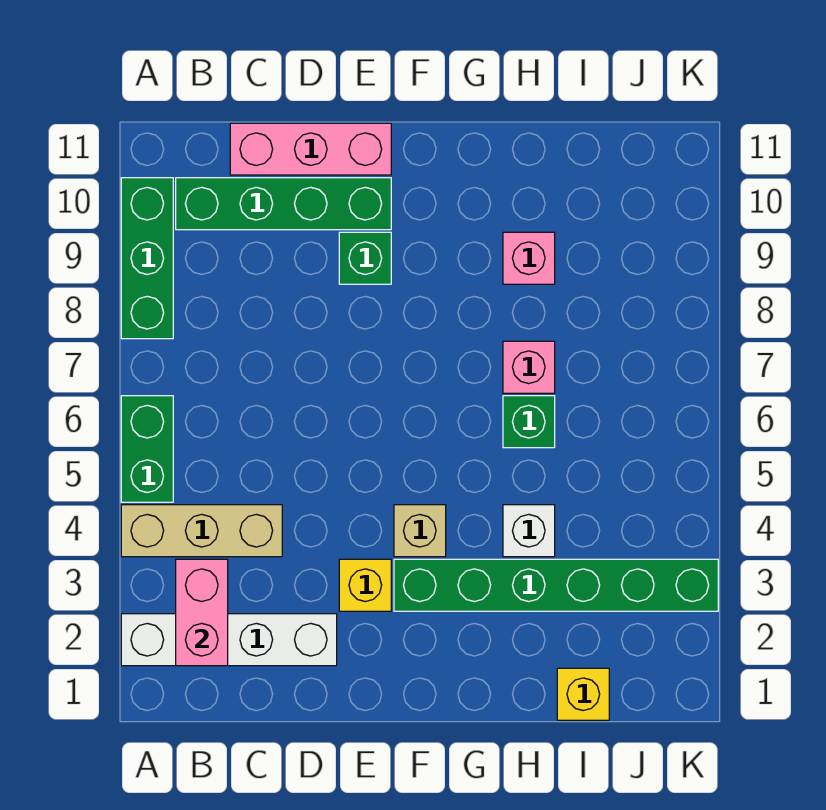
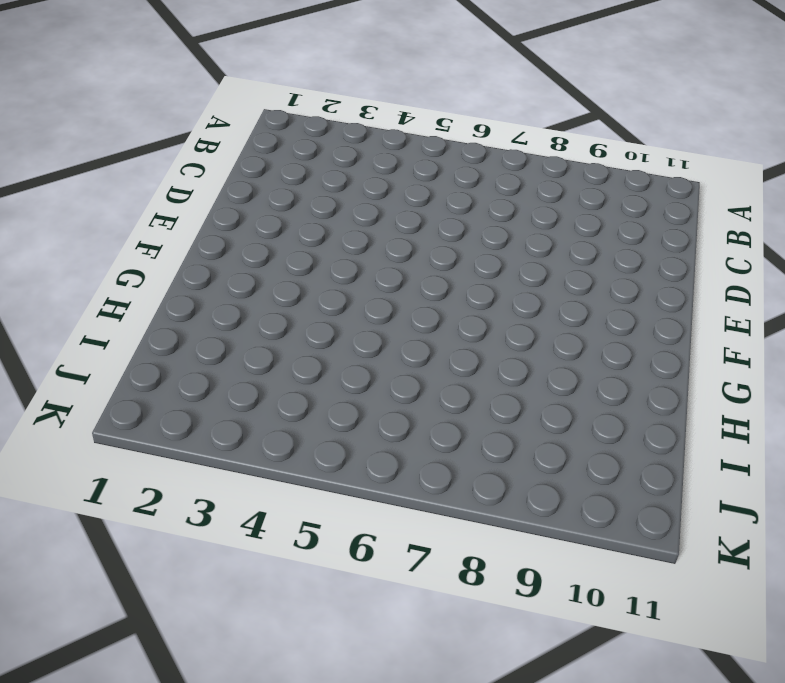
none -> white 1x4 brick [121,614,337,666]
none -> tan 1x3 brick [121,505,282,557]
none -> green 1x2 brick [121,396,173,502]

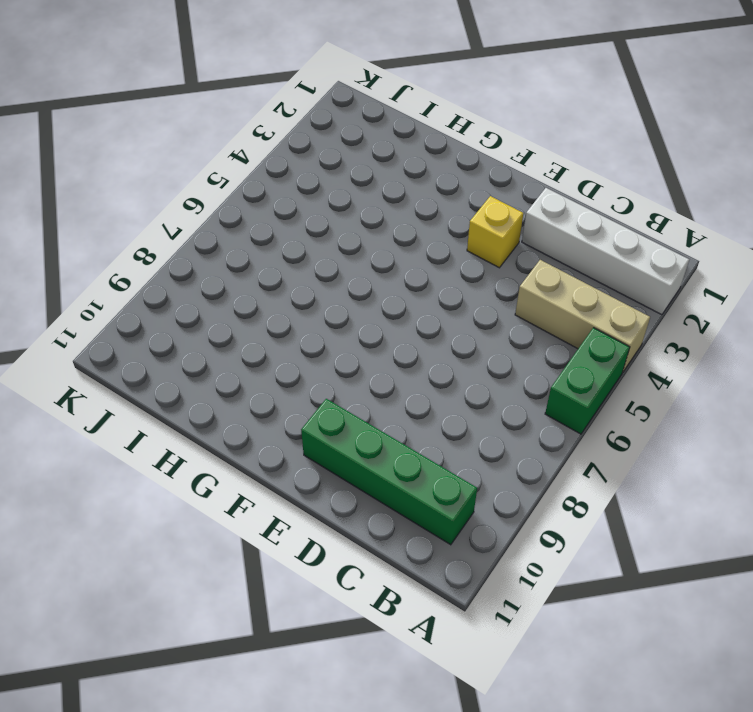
none -> green 1x3 brick [121,178,173,339]
none -> pink 1x3 brick [230,123,391,175]
none -> green 1x1 brick [339,232,391,284]

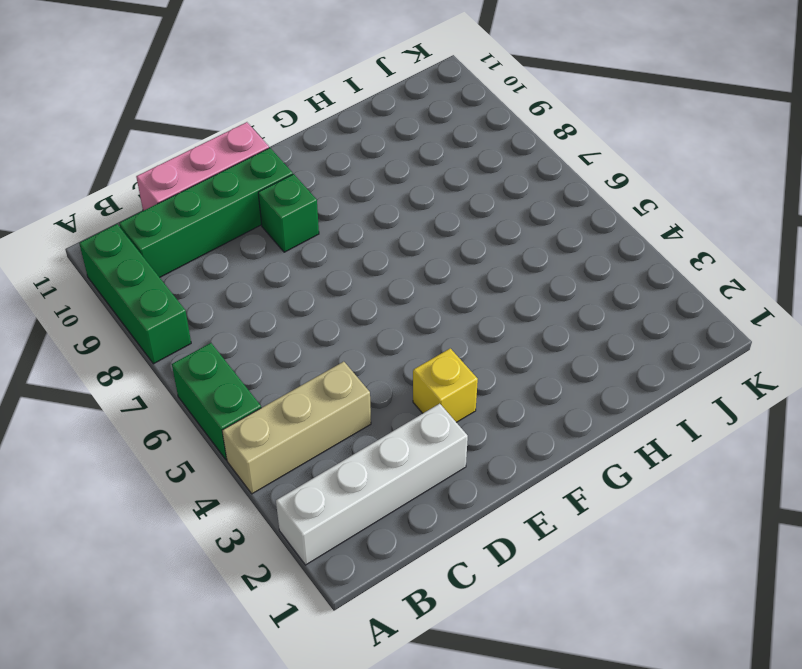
none -> green 1x6 brick [394,559,718,611]
none -> tan 1x1 brick [394,505,446,557]
none -> white 1x1 brick [503,505,555,557]

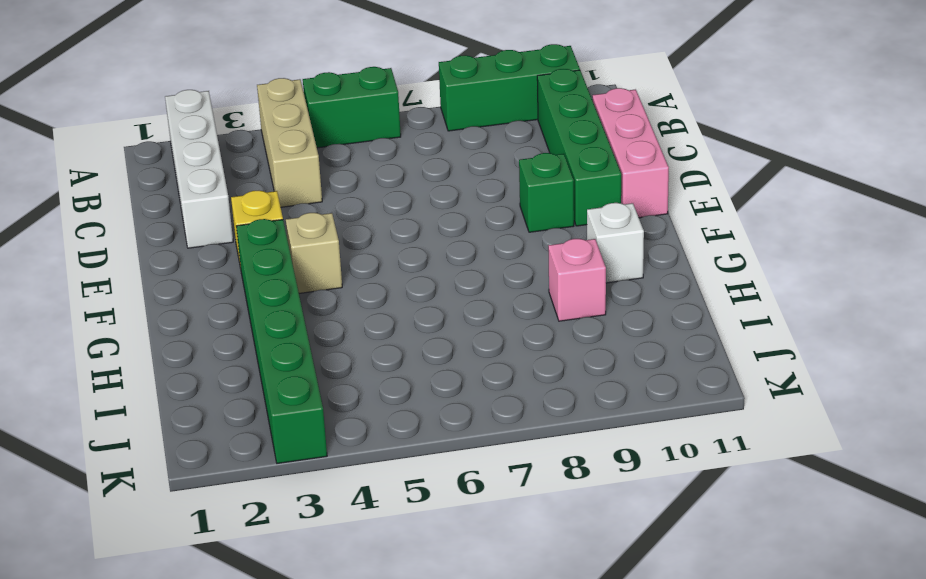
white 1x1 brick [587,203,644,283] -> white 1x1 brick moved to [503,505,555,557]
none -> green 1x1 brick [503,396,555,448]
none -> pink 1x1 brick [503,341,555,393]
none -> yellow 1x1 brick [557,668,609,720]

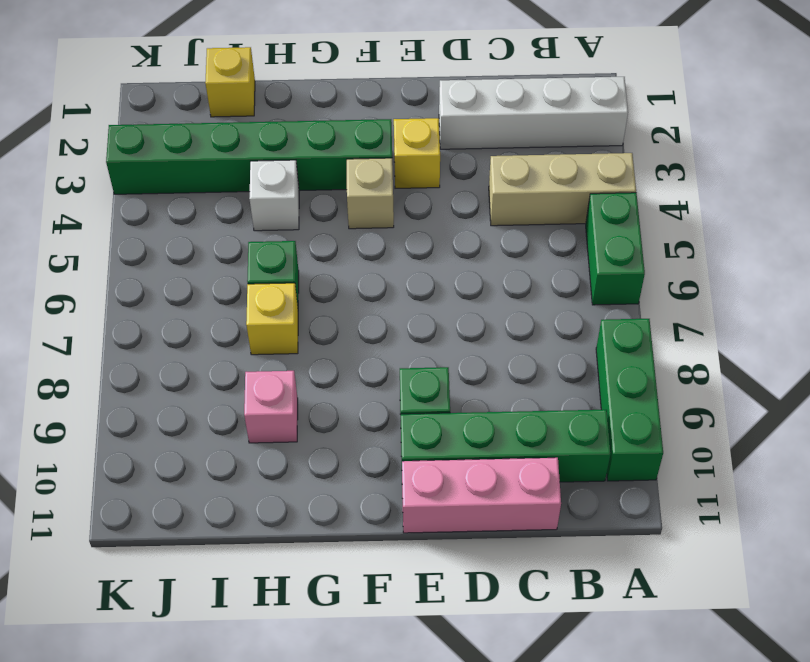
yellow 1x1 brick [246,283,298,355] -> pink 1x1 brick [503,341,555,393]
none -> pink 1x2 brick [176,559,228,666]

